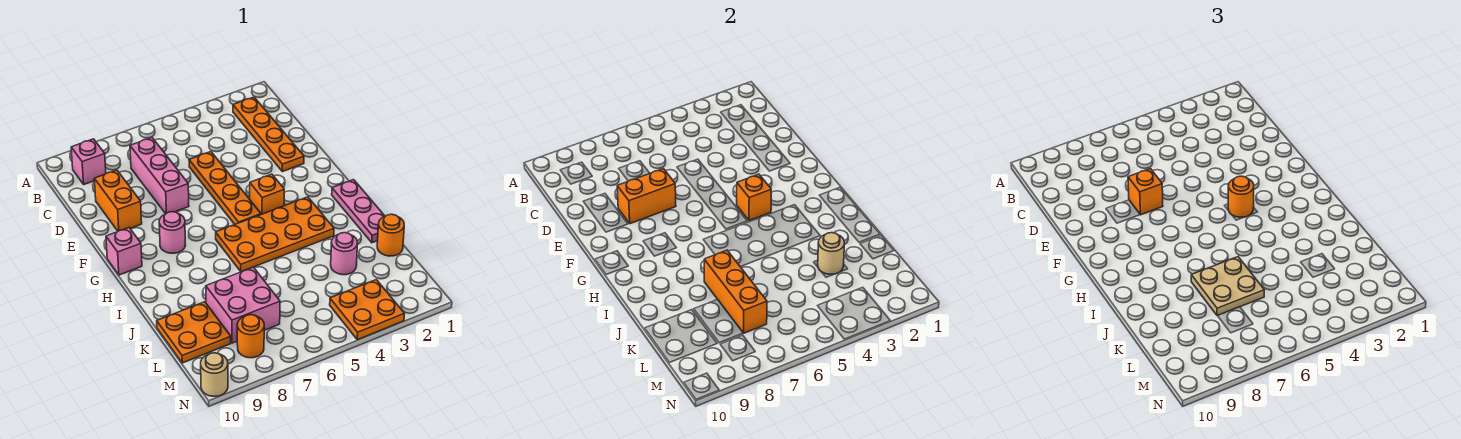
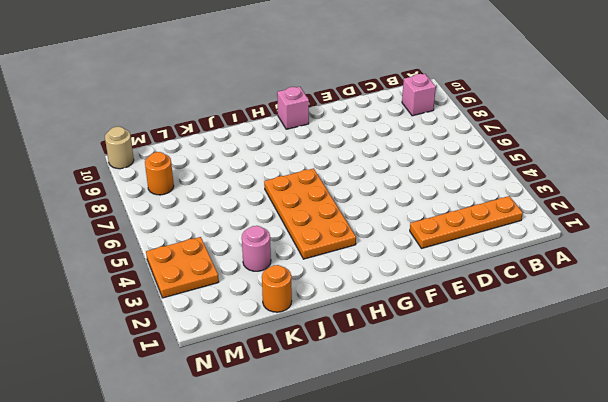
none -> pink 1x3 brick [130,138,189,214]
none -> orange 1x4 plate [189,152,261,224]
none -> orange 1x2 brick [94,170,142,231]

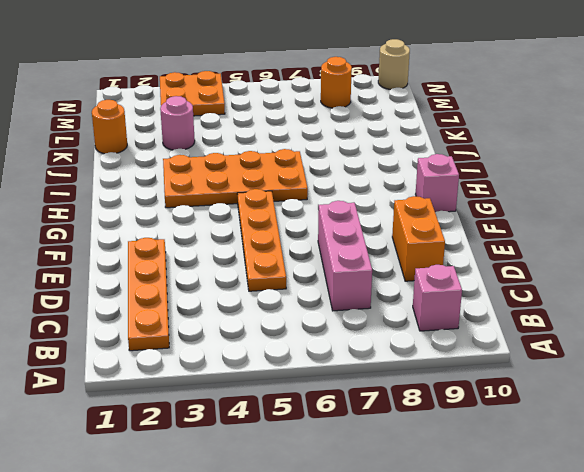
none -> orange 1x1 brick [250,174,284,214]
none -> pink 1x1 round brick [159,212,185,253]
none -> pink 1x3 plate [332,180,384,243]

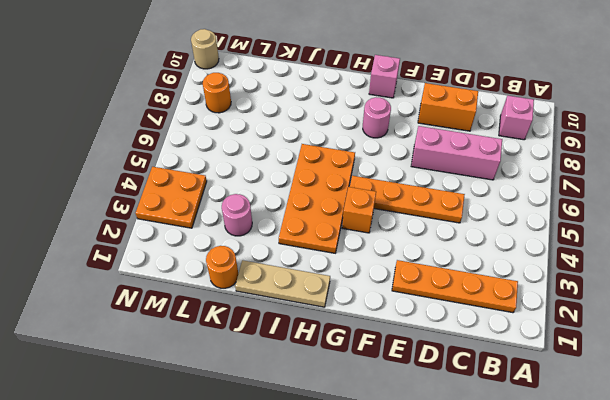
tan 1x3 plate [235,260,330,307] -> pink 1x3 plate [332,180,384,243]
none -> pink 2x2 brick [206,267,280,343]
none -> orange 2x2 plate [157,302,231,363]
none -> orange 1x2 brick [617,169,676,224]

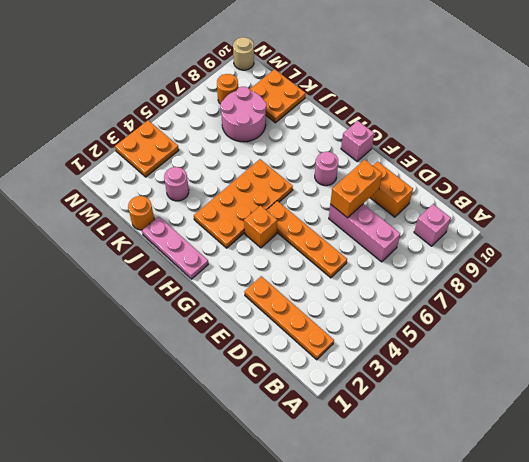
pink 2x2 round brick [220,87,266,142] -> pink 2x2 brick [206,267,280,343]
none -> orange 1x1 brick [737,174,771,221]
none -> orange 1x3 brick [704,250,767,333]
none -> tan 1x1 round brick [818,233,845,274]

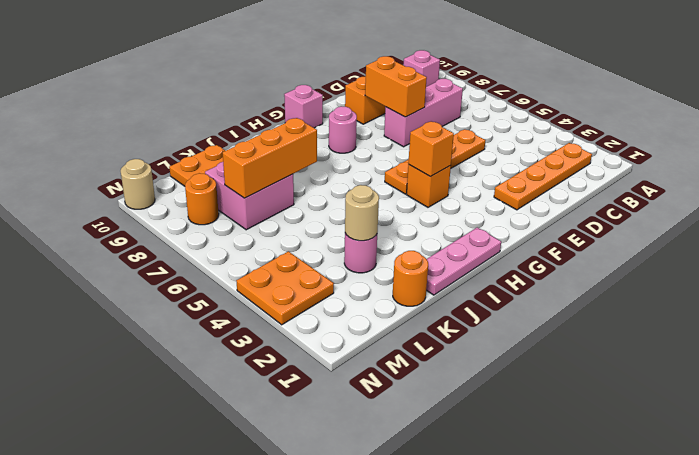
none -> orange 2x4 plate [216,197,334,272]
none -> orange 1x1 brick [1128,169,1163,215]
none -> orange 1x1 round brick [1228,176,1254,217]

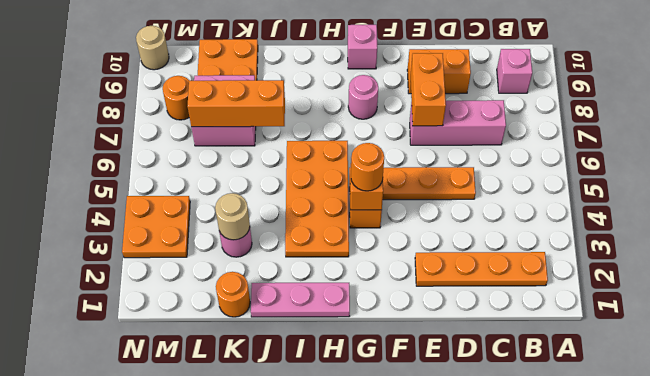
none -> orange 1x1 brick [1128,169,1163,215]
none -> tan 2x2 plate [1191,257,1264,316]

